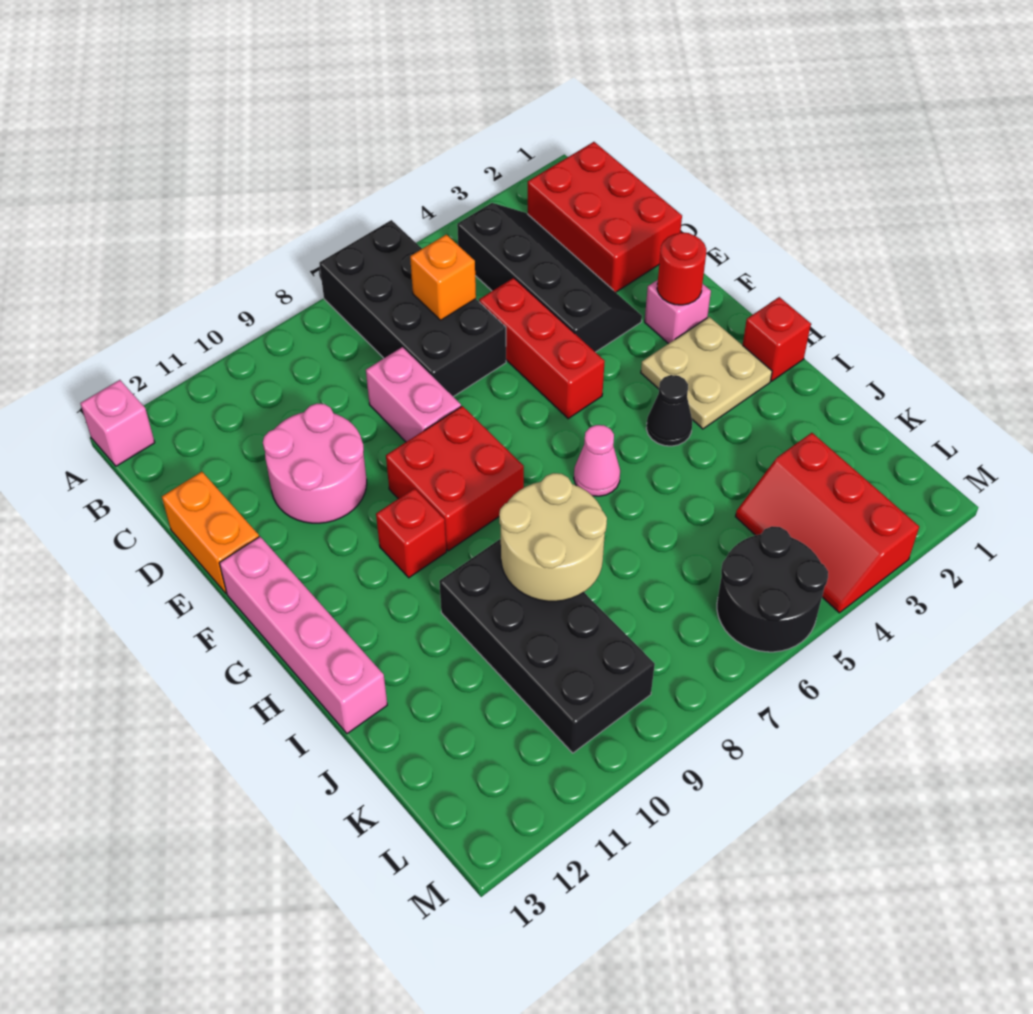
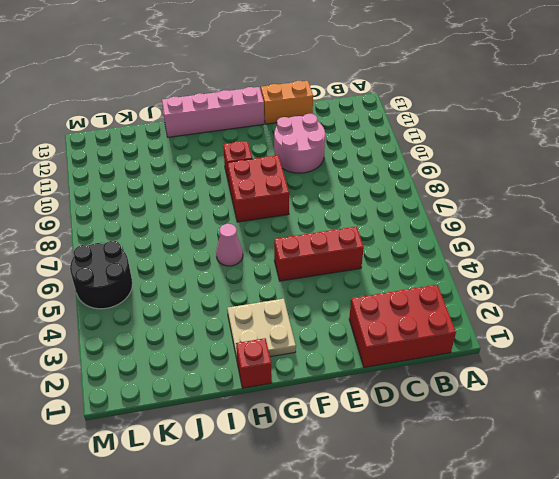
none -> black 2x4 brick [319,220,506,397]
none -> pink 1x1 brick [80,380,155,466]
none -> black 2x4 slope [457,203,642,352]

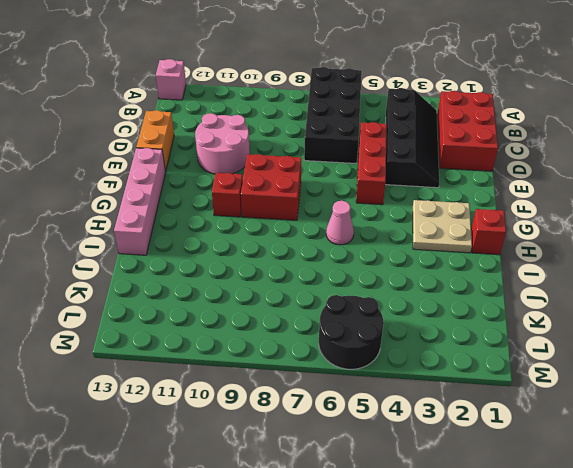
none -> pink 1x2 brick [366,347,461,442]
none -> pink 1x1 brick [645,280,711,344]
none -> black 1x1 cone [646,375,692,446]

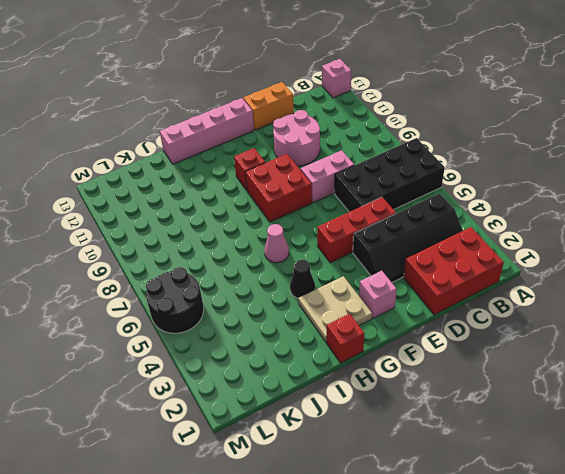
none -> black 2x4 brick [439,539,655,753]
none -> red 2x3 slope [735,433,919,613]
none -> orange 1x1 brick [410,235,476,320]

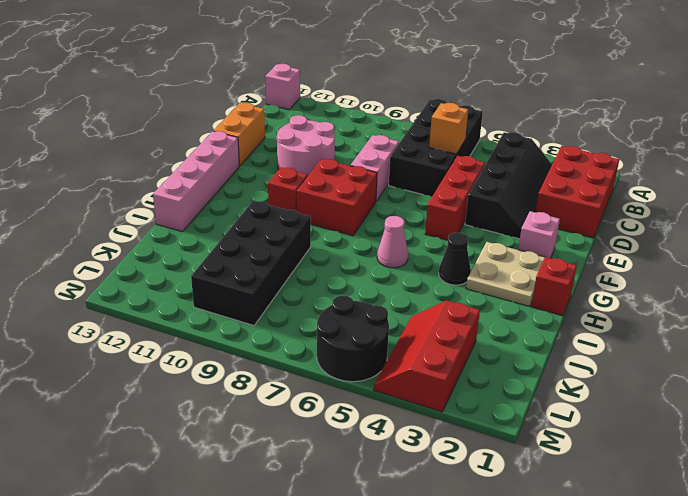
none -> red 1x1 round brick [657,232,706,305]
none -> tan 2x2 round brick [499,473,607,601]

